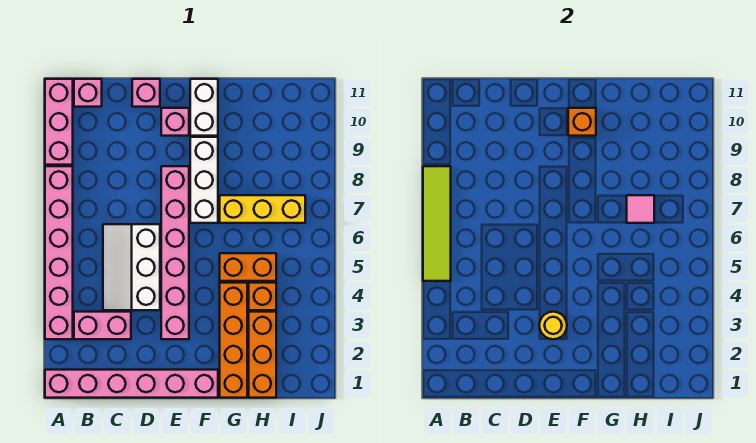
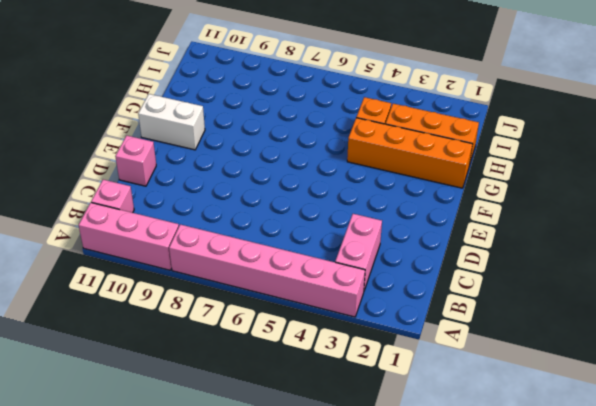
none -> pink 1x6 brick [45,370,218,398]
none -> white 2x3 slope [103,224,160,310]
none -> pink 1x6 brick [161,166,189,339]

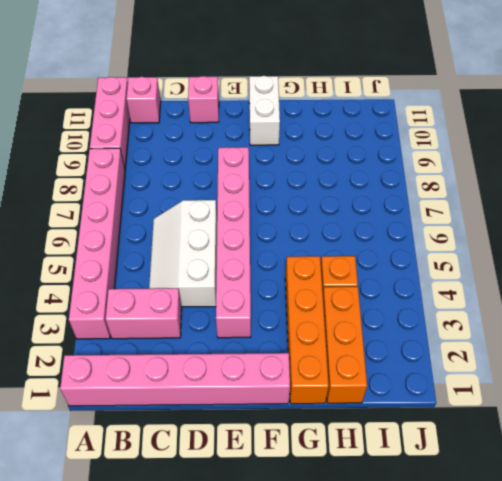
none -> pink 1x1 brick [161,108,189,136]
none -> white 1x3 brick [190,137,218,223]
none -> orange 1x2 brick [220,253,276,281]

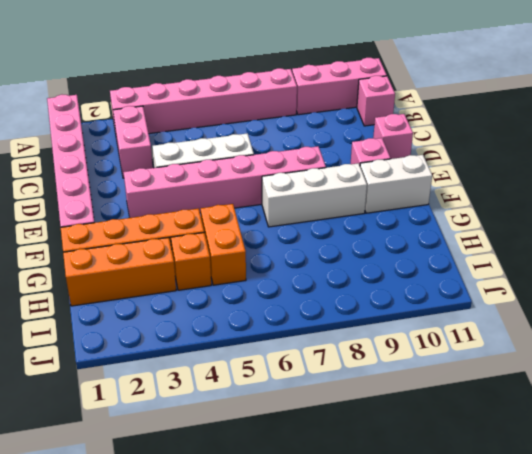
none -> yellow 1x3 brick [220,195,305,223]
none -> lime 1x4 tile [423,166,451,281]
none -> yellow 1x1 round brick [539,312,567,339]

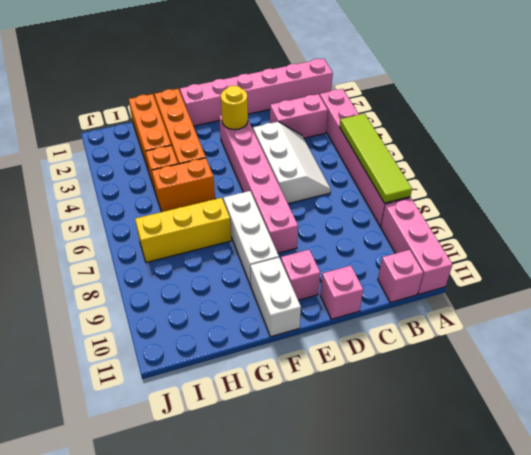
none -> orange 1x1 brick [568,108,596,136]
none -> pink 1x1 tile [627,195,654,223]

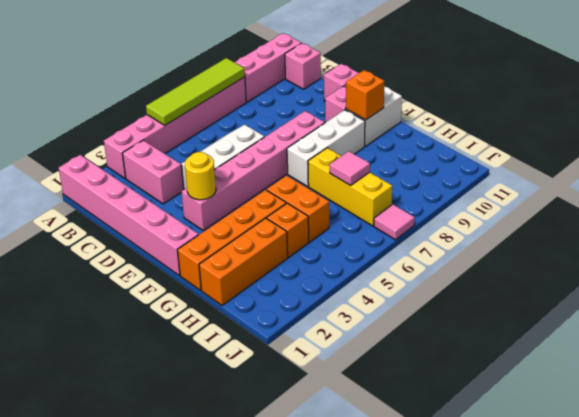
pink 1x1 tile [374,205,415,240] -> none

